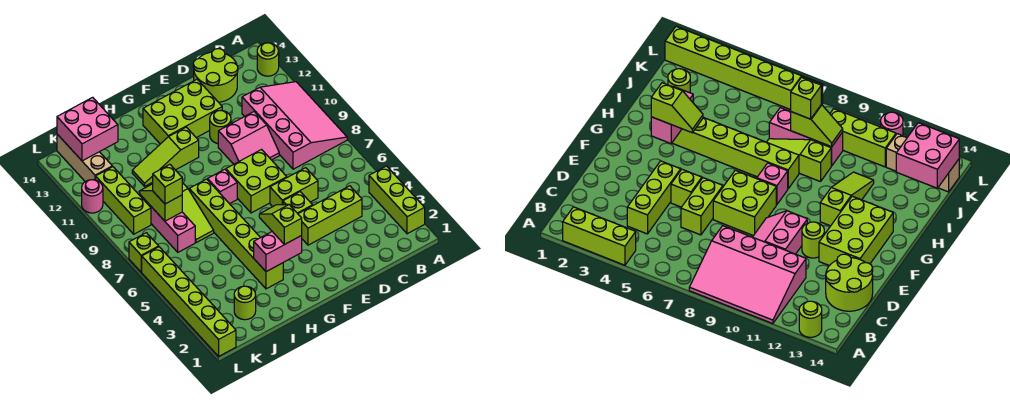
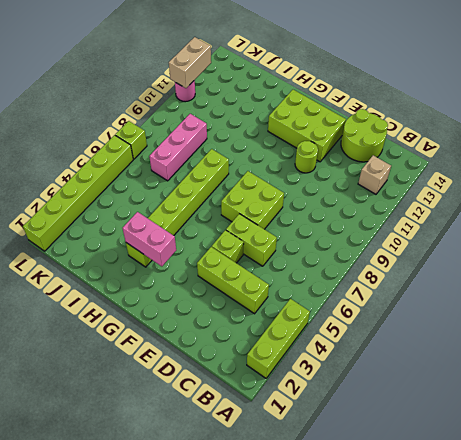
tan 1x1 brick [358,155,391,194] -> none
tan 1x2 brick [169,37,211,88] -> none
none -> pink 3x4 slope [242,82,347,169]
none -> lime 1x1 round brick [257,43,279,76]
none -> pink 2x2 slope [218,112,279,164]

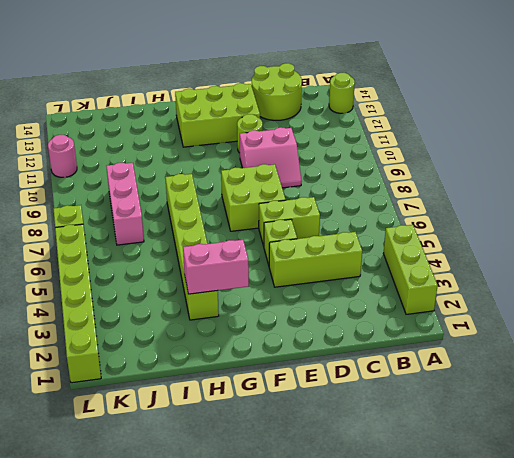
none -> pink 3x4 slope [242,82,347,169]
none -> pink 1x1 brick [208,169,237,204]
none -> lime 1x3 slope [132,127,199,186]

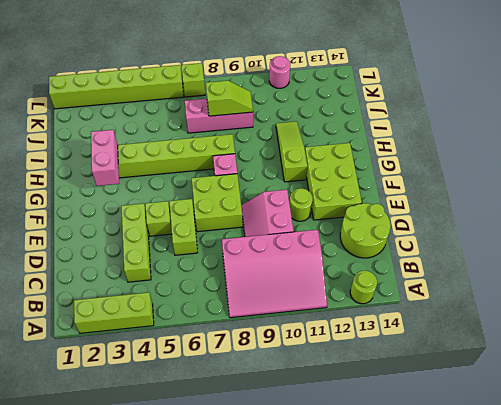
none -> lime 1x3 slope [182,183,214,243]
none -> lime 1x1 round brick [234,286,256,320]
none -> lime 1x3 brick [96,167,151,234]

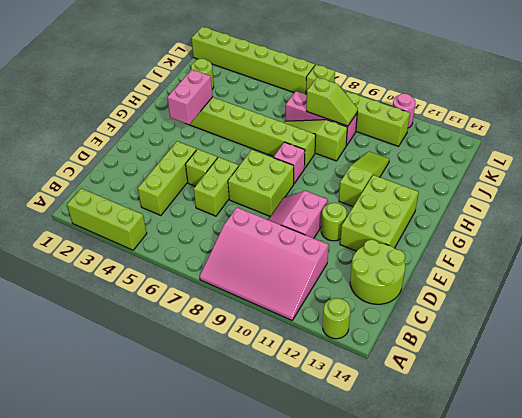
none -> tan 1x3 brick [57,134,112,182]
none -> pink 2x2 brick [57,97,118,161]
none -> lime 1x2 slope [259,204,302,245]

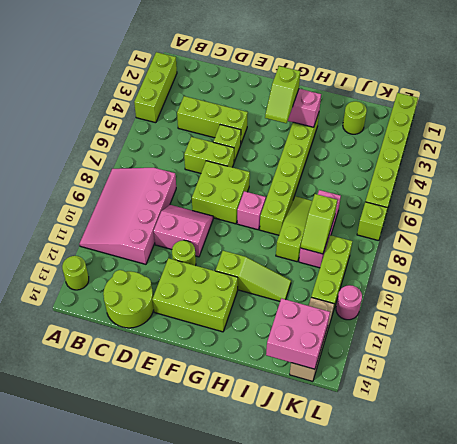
none -> lime 1x1 brick [152,165,182,204]

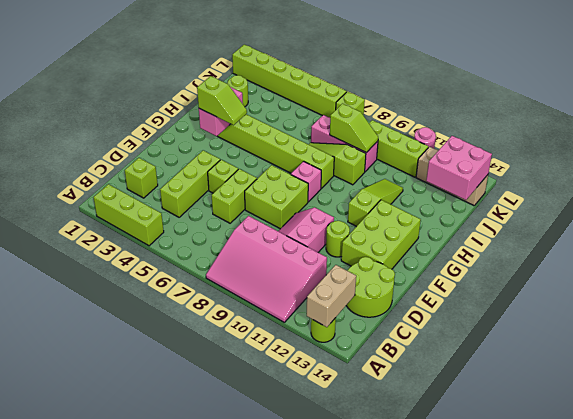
tan 1x2 brick [307,265,356,327] -> none
lime 1x1 brick [125,158,158,198] -> lime 1x1 brick moved to [152,165,182,204]

